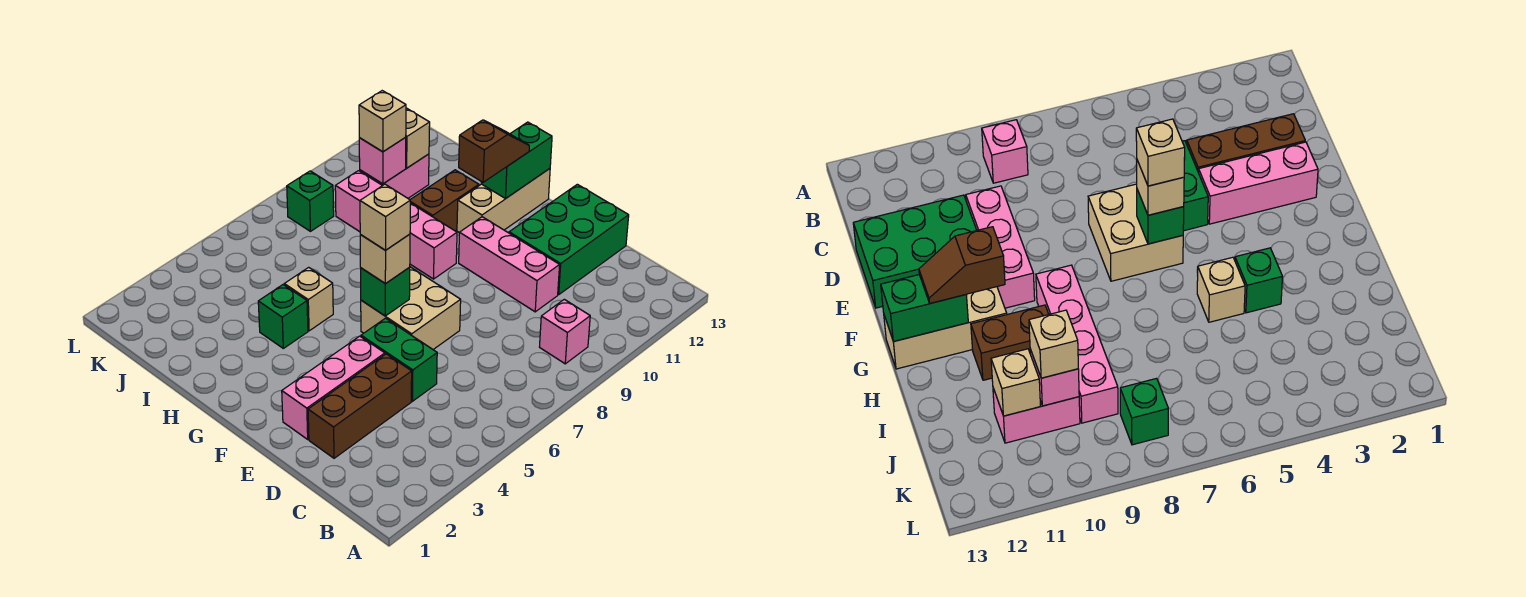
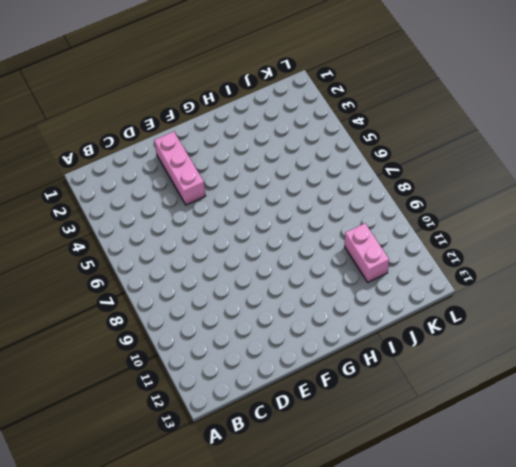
none -> pink 1x1 brick [540,299,590,364]
none -> brown 1x3 brick [308,354,412,458]
none -> green 1x2 brick [361,318,437,401]

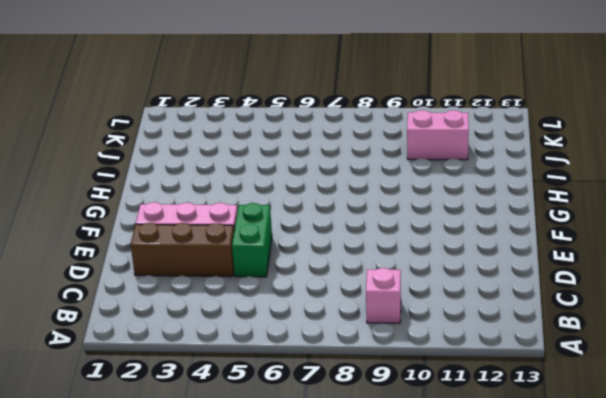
none -> pink 1x3 brick [459,217,560,312]
none -> green 2x3 brick [509,184,629,295]
none -> tan 2x2 brick [361,267,461,349]

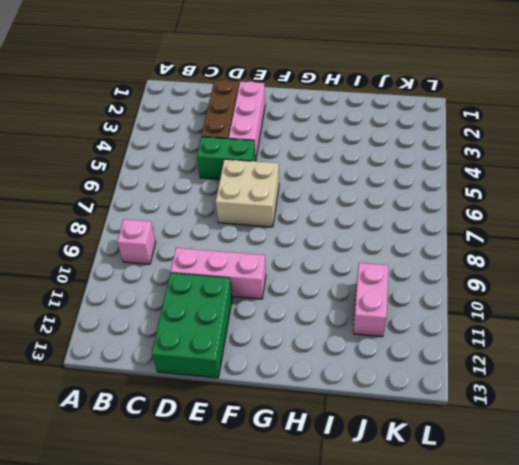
none -> pink 1x4 brick [335,171,457,279]
none -> tan 1x3 brick [457,169,550,232]
none -> green 1x1 brick [258,285,308,348]

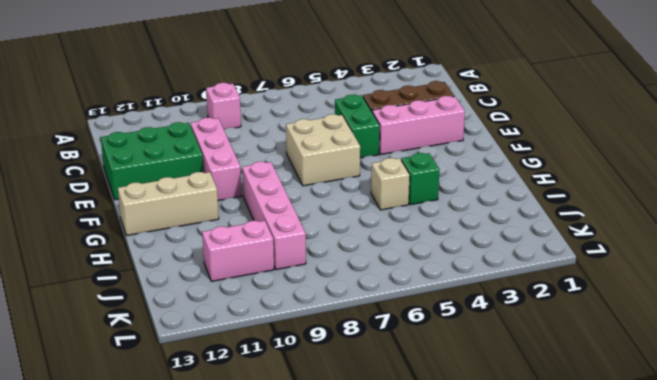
none -> brown 1x2 brick [410,170,479,231]
none -> green 1x1 brick [287,171,334,231]
none -> green 1x1 brick [361,267,410,316]

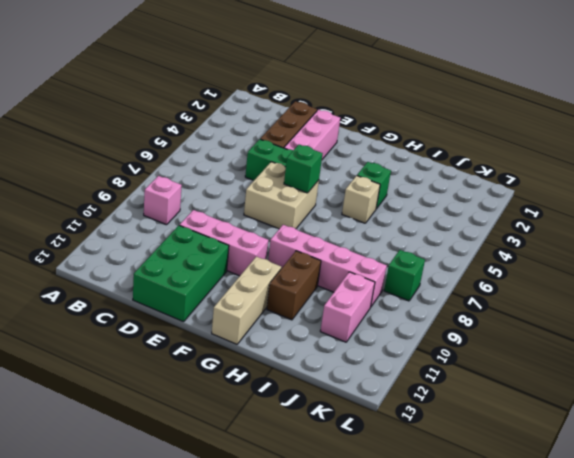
none -> green 1x2 brick [481,122,552,198]
none -> pink 1x1 brick [359,138,406,184]
none -> tan 1x1 brick [405,108,430,168]

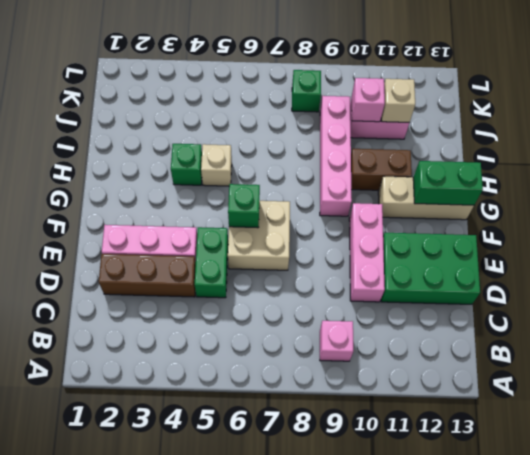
none -> tan 1x1 brick [360,234,410,284]
none -> brown 1x2 slope [459,120,529,182]
none -> tan 1x1 brick [359,91,406,152]

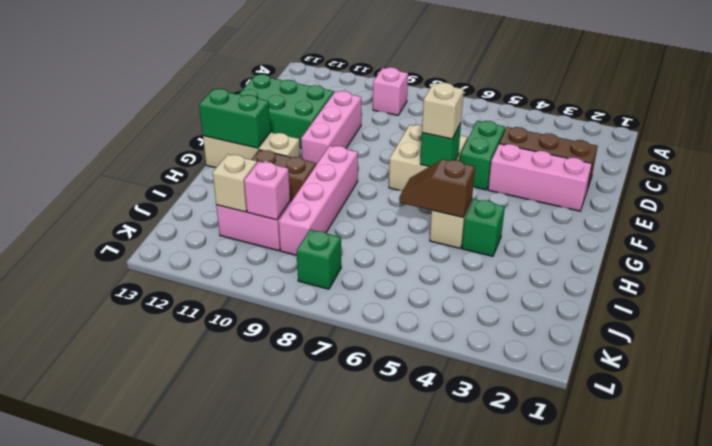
brown 1x2 slope [399,159,475,217] -> brown 1x2 slope moved to [459,120,529,182]
none -> tan 1x1 brick [359,91,406,152]
none -> tan 1x1 brick [360,184,410,250]

